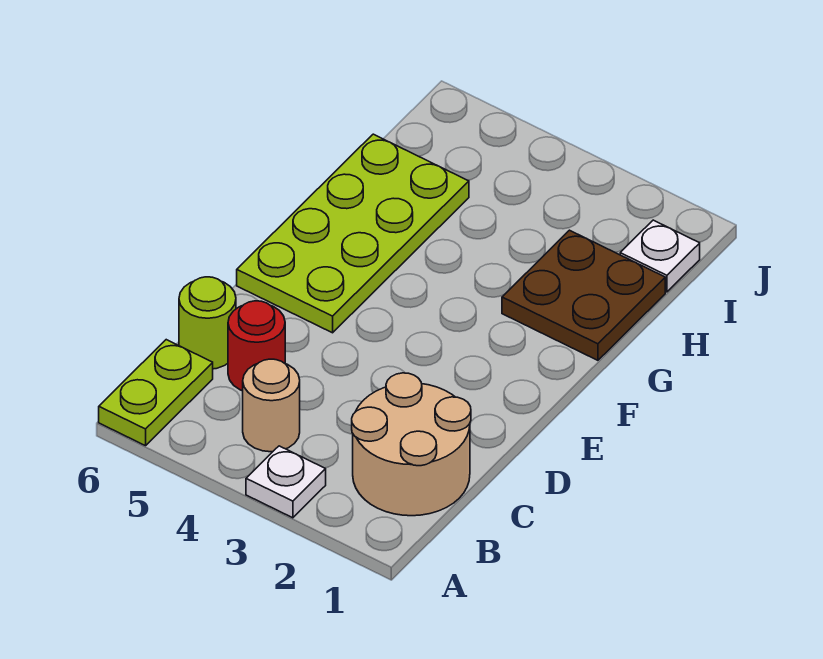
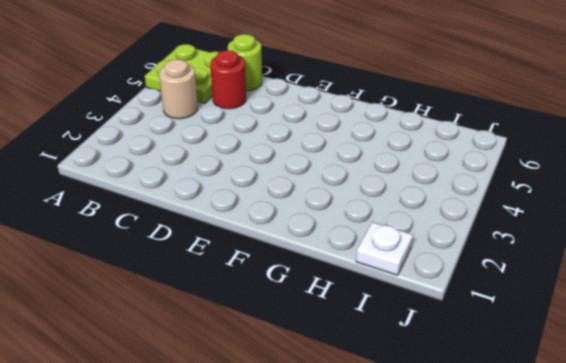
lime 2x2 plate [145,44,219,103] -> lime 1x2 plate [99,340,213,446]
none -> white 1x1 plate [246,446,326,518]
none -> tan 2x2 round brick [352,373,471,516]

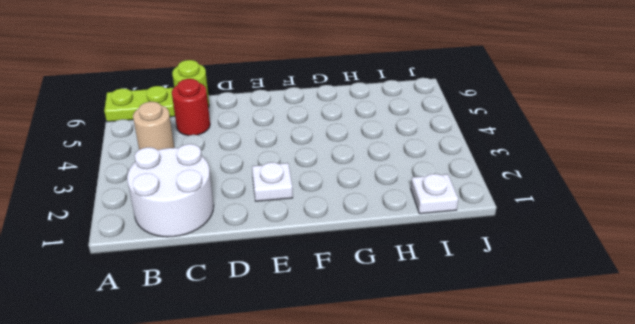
white 2x2 round brick [127,144,214,237] -> tan 2x2 round brick [352,373,471,516]
white 1x1 plate [252,162,293,201] -> white 1x1 plate moved to [246,446,326,518]
none -> lime 2x4 plate [237,134,469,333]
none -> brown 2x2 plate [502,230,665,360]

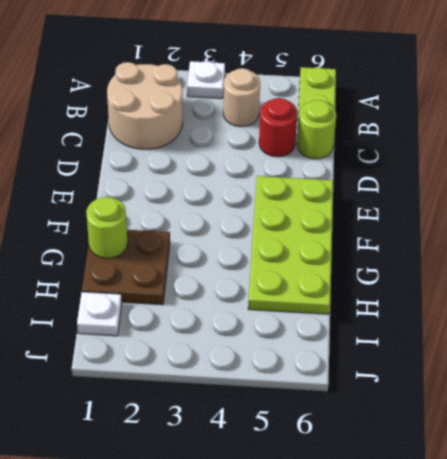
lime 1x1 round brick [86,197,128,258] -> none

